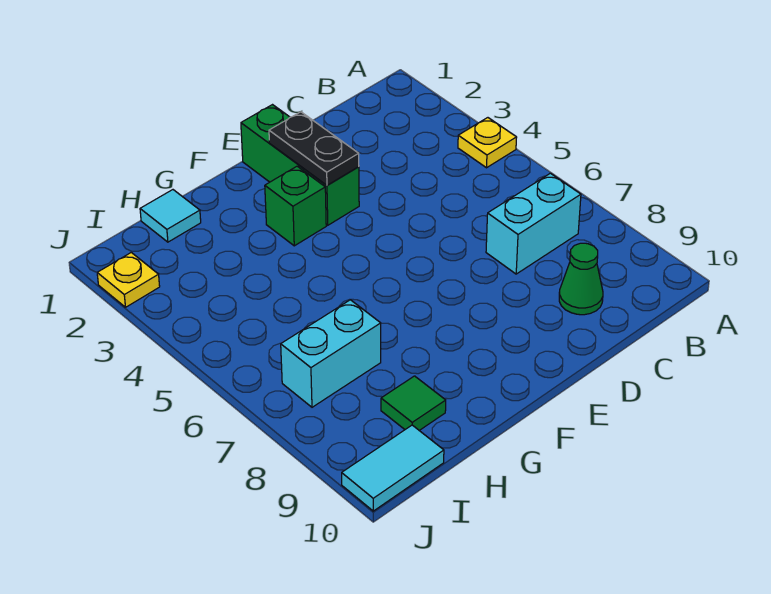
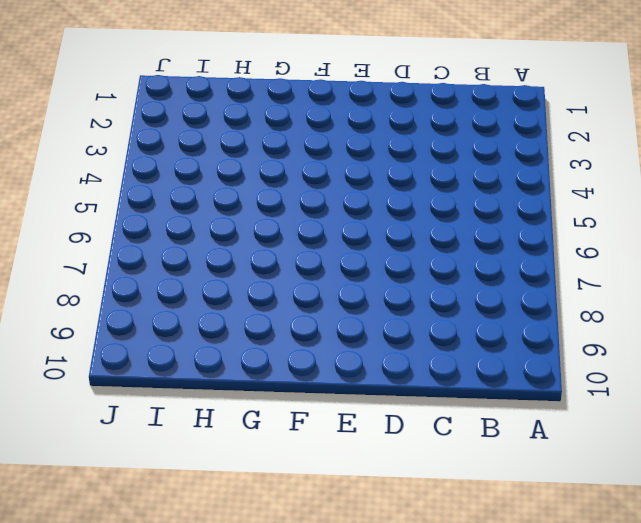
none -> yellow 1x1 plate [458,118,517,168]
none -> cyan 1x2 brick [486,173,581,274]

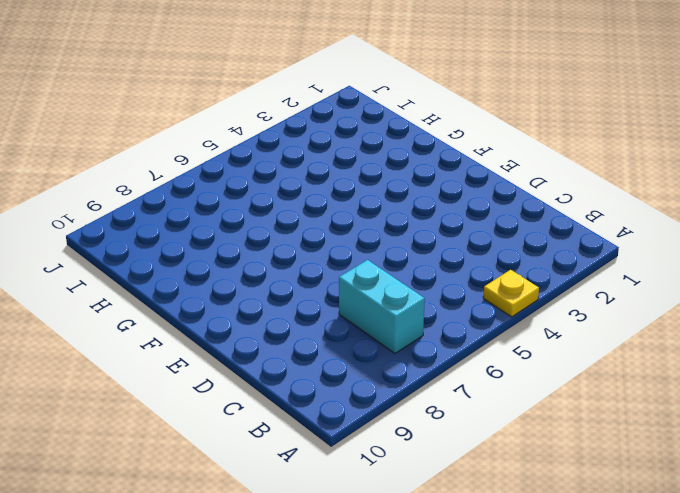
none -> green 1x1 cone [559,243,603,315]
none -> green 1x3 brick [241,105,359,225]

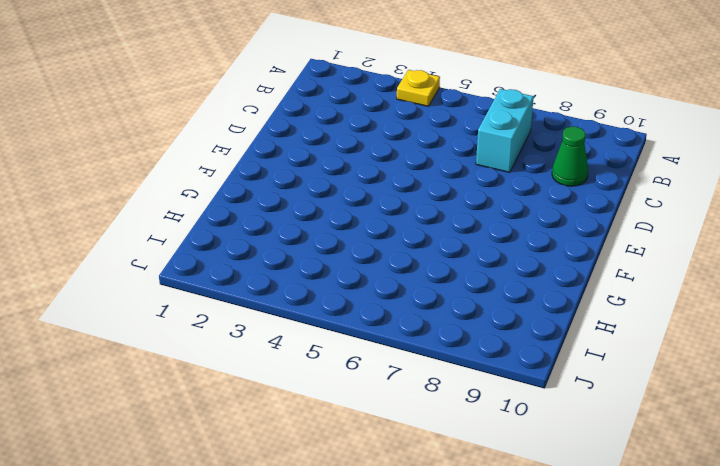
none -> green 1x3 brick [241,105,359,225]
none -> green 1x1 brick [265,166,326,246]

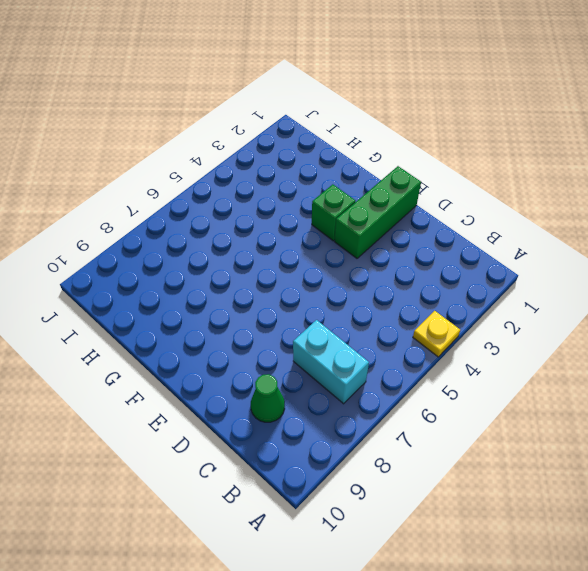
none -> cyan 1x1 tile [140,190,201,242]
none -> cyan 1x2 brick [281,300,381,407]

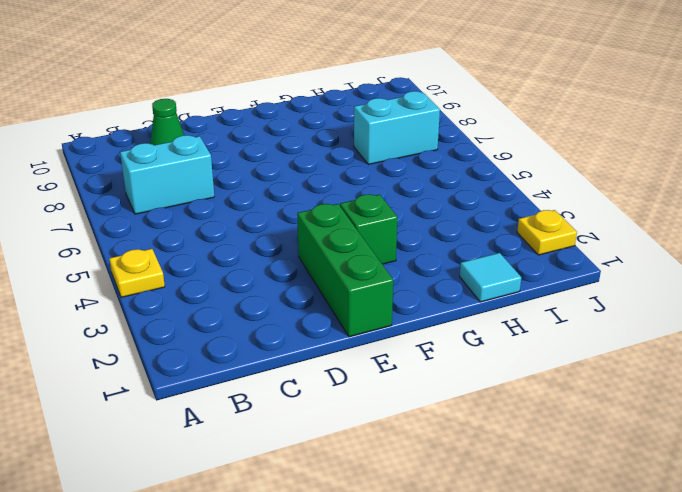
none -> green 1x1 tile [381,376,446,431]
none -> cyan 1x2 tile [342,425,444,511]

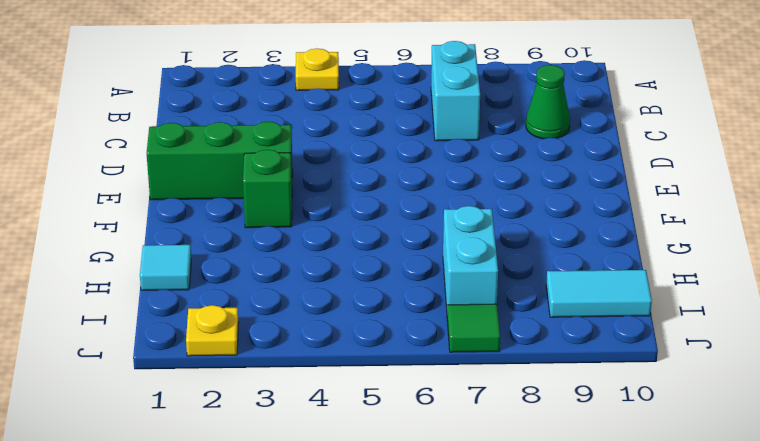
cyan 1x2 tile [546,270,652,317] -> cyan 1x2 tile turned to [342,425,444,511]
green 1x1 tile [447,304,500,352] -> green 1x1 tile moved to [381,376,446,431]
none -> black 1x2 plate [269,112,359,185]

